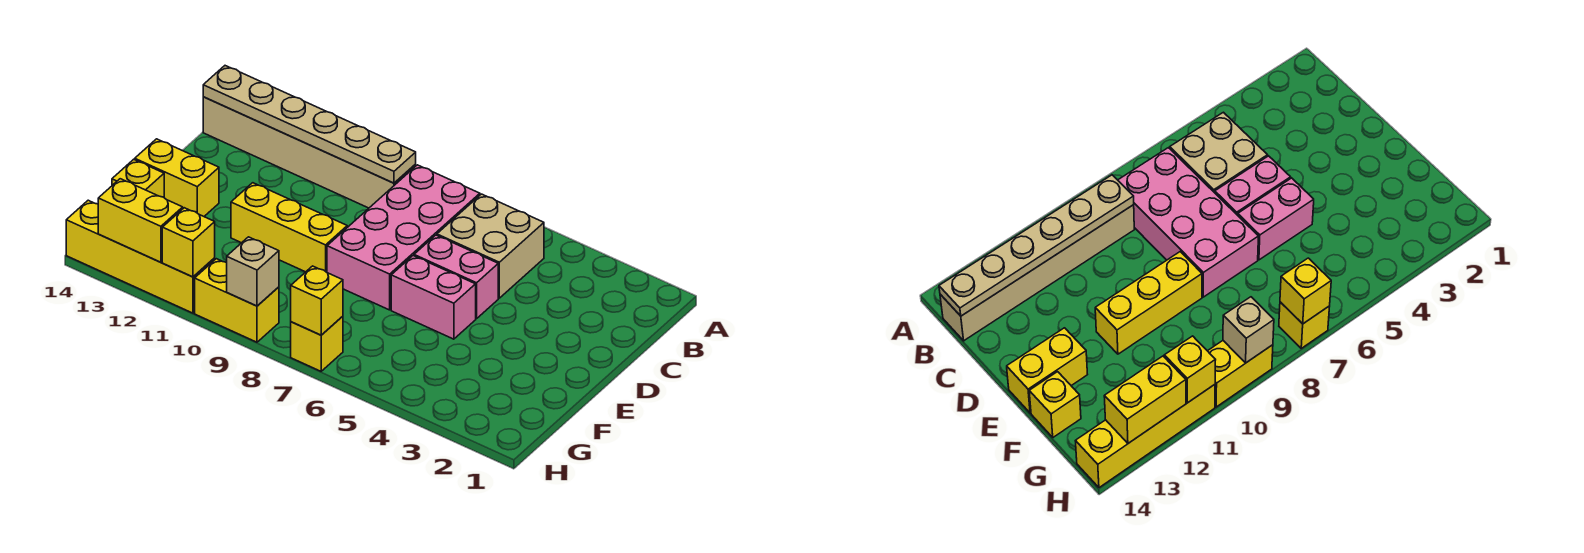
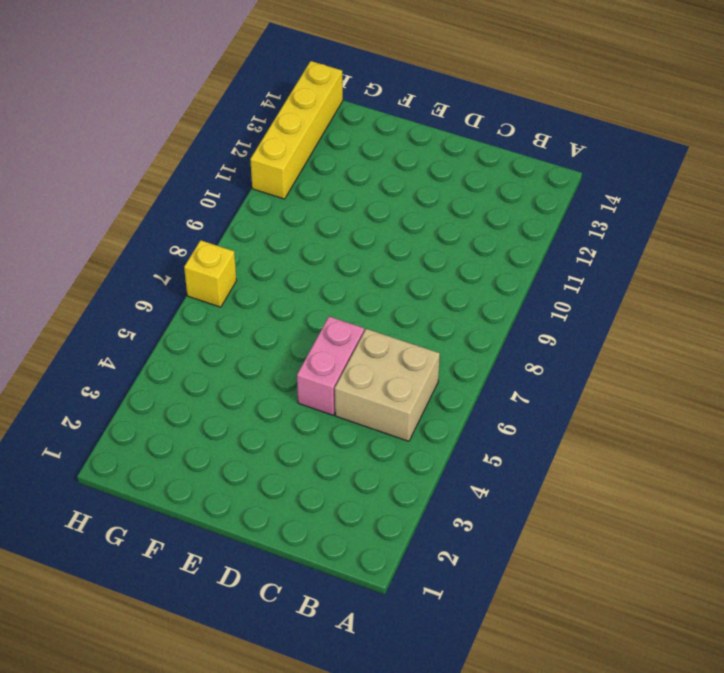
none -> pink 2x4 brick [327,165,480,310]
none -> tan 1x6 brick [203,97,416,208]
none -> pink 1x2 brick [391,256,476,339]

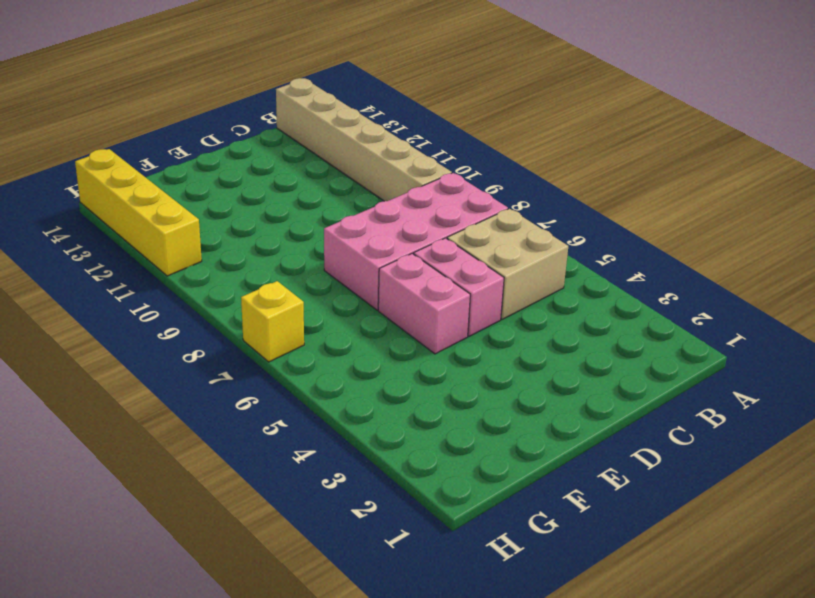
none -> yellow 1x3 brick [231,183,347,272]
none -> yellow 1x2 brick [135,139,219,216]
none -> yellow 1x1 brick [112,159,164,197]

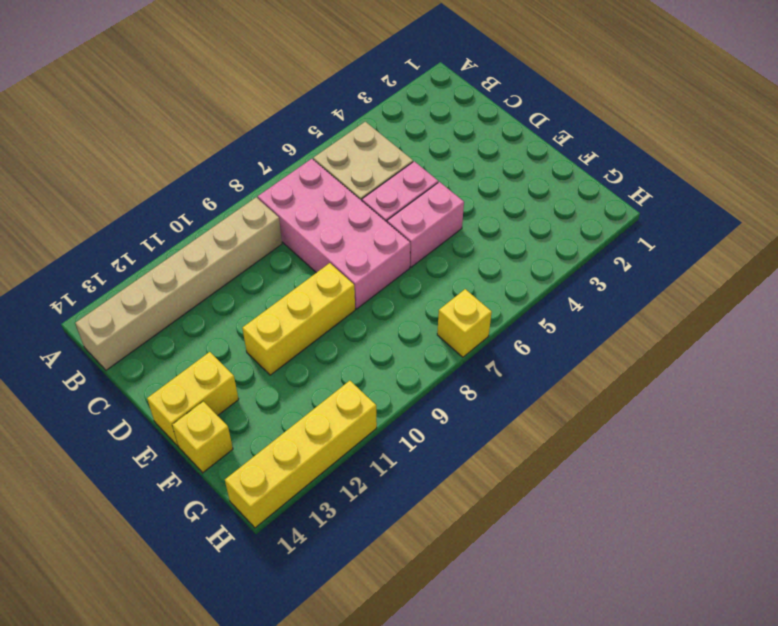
none -> yellow 1x2 brick [195,259,279,342]
none -> tan 1x6 plate [203,66,416,183]
none -> yellow 1x1 brick [291,266,343,335]

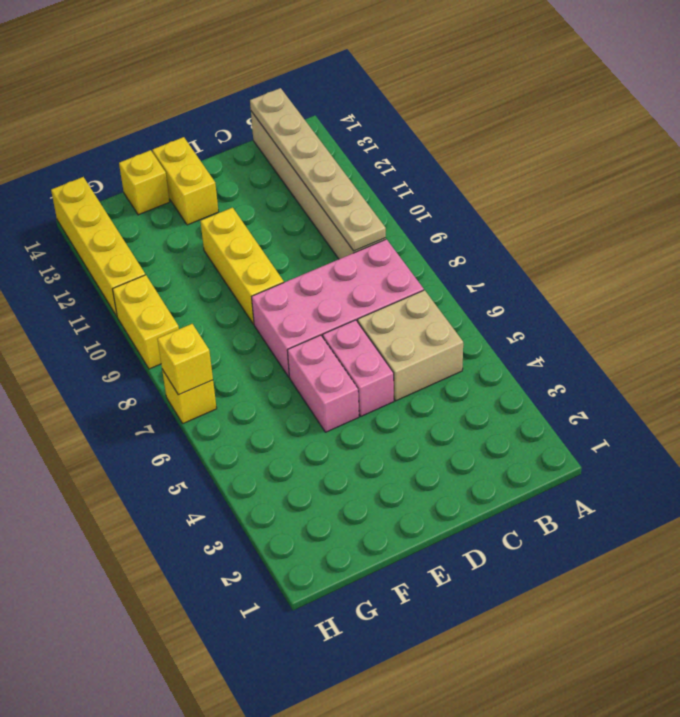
none -> tan 1x1 brick [227,237,279,306]
none -> yellow 1x1 brick [162,208,215,277]
none -> yellow 1x2 brick [98,179,183,262]

